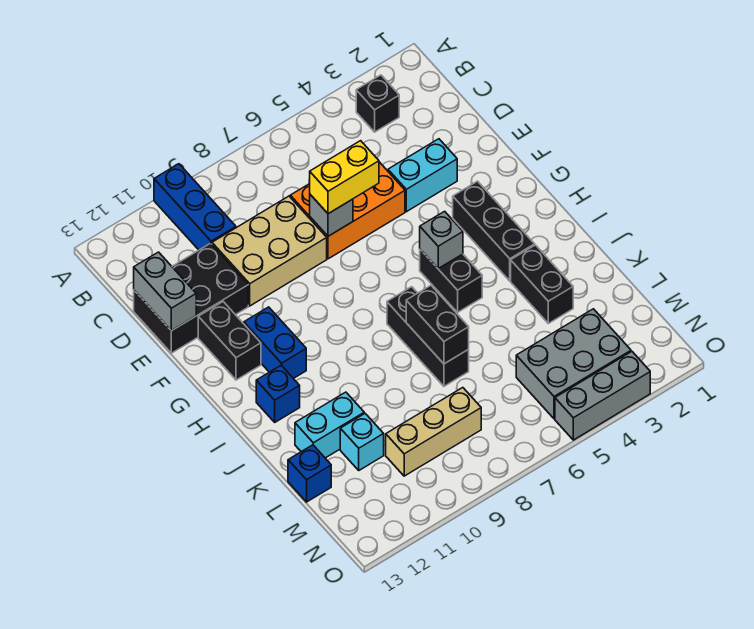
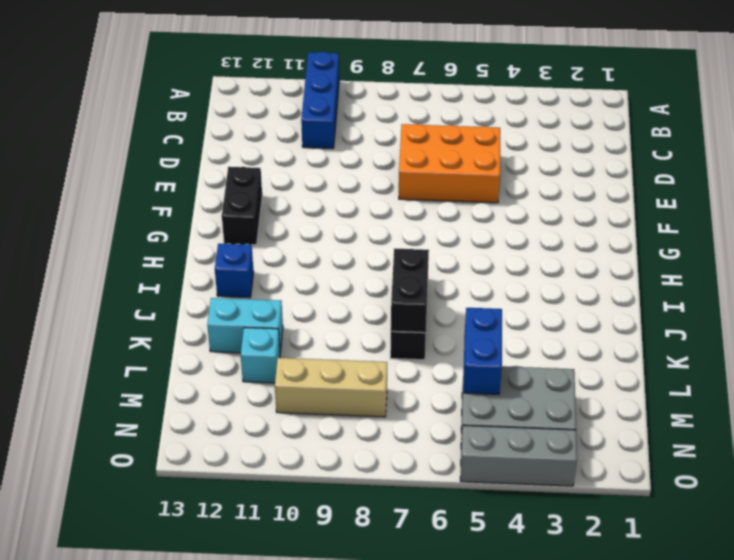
blue 1x2 brick [463,308,502,394] -> blue 1x2 brick moved to [244,307,306,379]
none -> black 1x1 brick [356,75,399,132]
none -> tan 2x3 brick [212,196,327,306]
none -> black 2x3 brick [134,243,248,353]

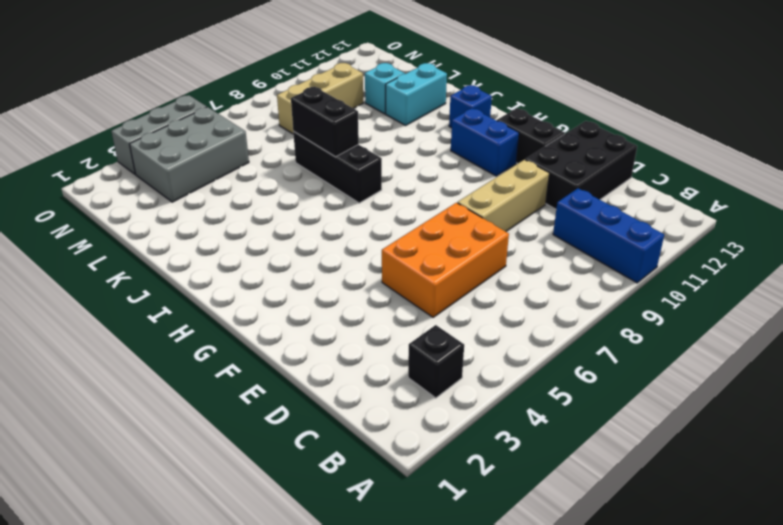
tan 1x3 brick [458,160,549,232] -> tan 2x3 brick [212,196,327,306]
none -> cyan 1x2 brick [388,139,457,212]
none -> black 1x3 brick [453,181,535,281]
none -> black 1x2 brick [420,249,482,312]

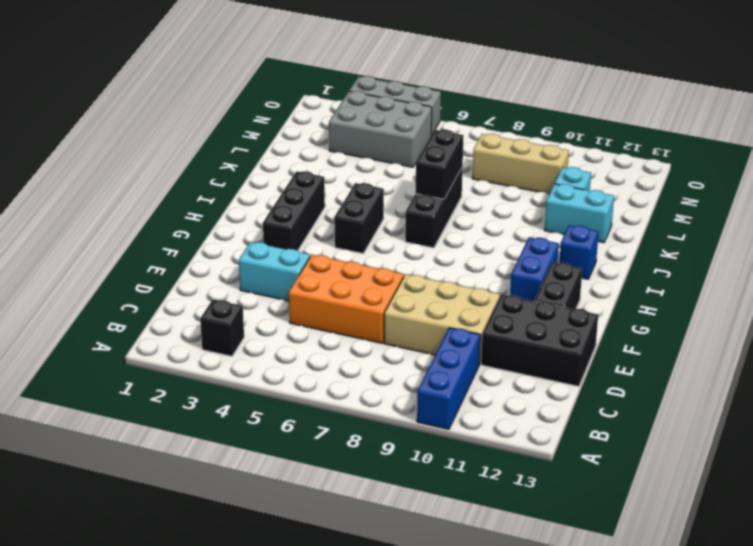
none -> black 1x2 brick [511,245,573,323]
none -> blue 1x1 brick [288,445,331,502]
none -> grey 1x2 brick [134,252,196,331]

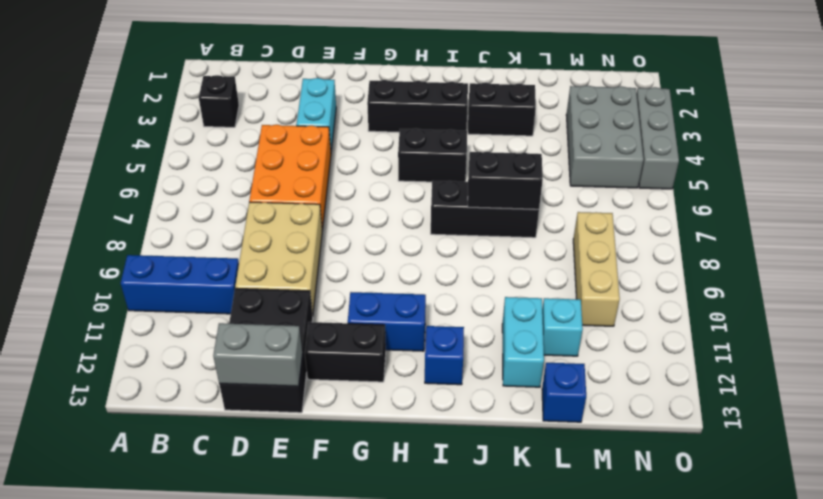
none -> grey 1x1 brick [310,195,353,236]
none -> grey 1x1 brick [420,211,463,268]
none -> yellow 1x2 brick [310,141,379,214]

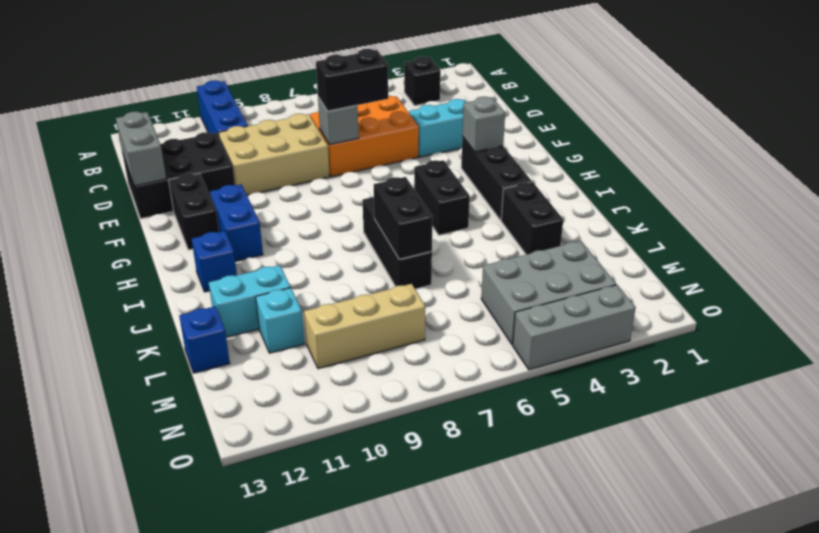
black 1x2 brick [316,49,388,111] -> yellow 1x2 brick [310,141,379,214]
grey 1x1 brick [462,97,505,152] -> grey 1x1 brick moved to [420,211,463,268]

